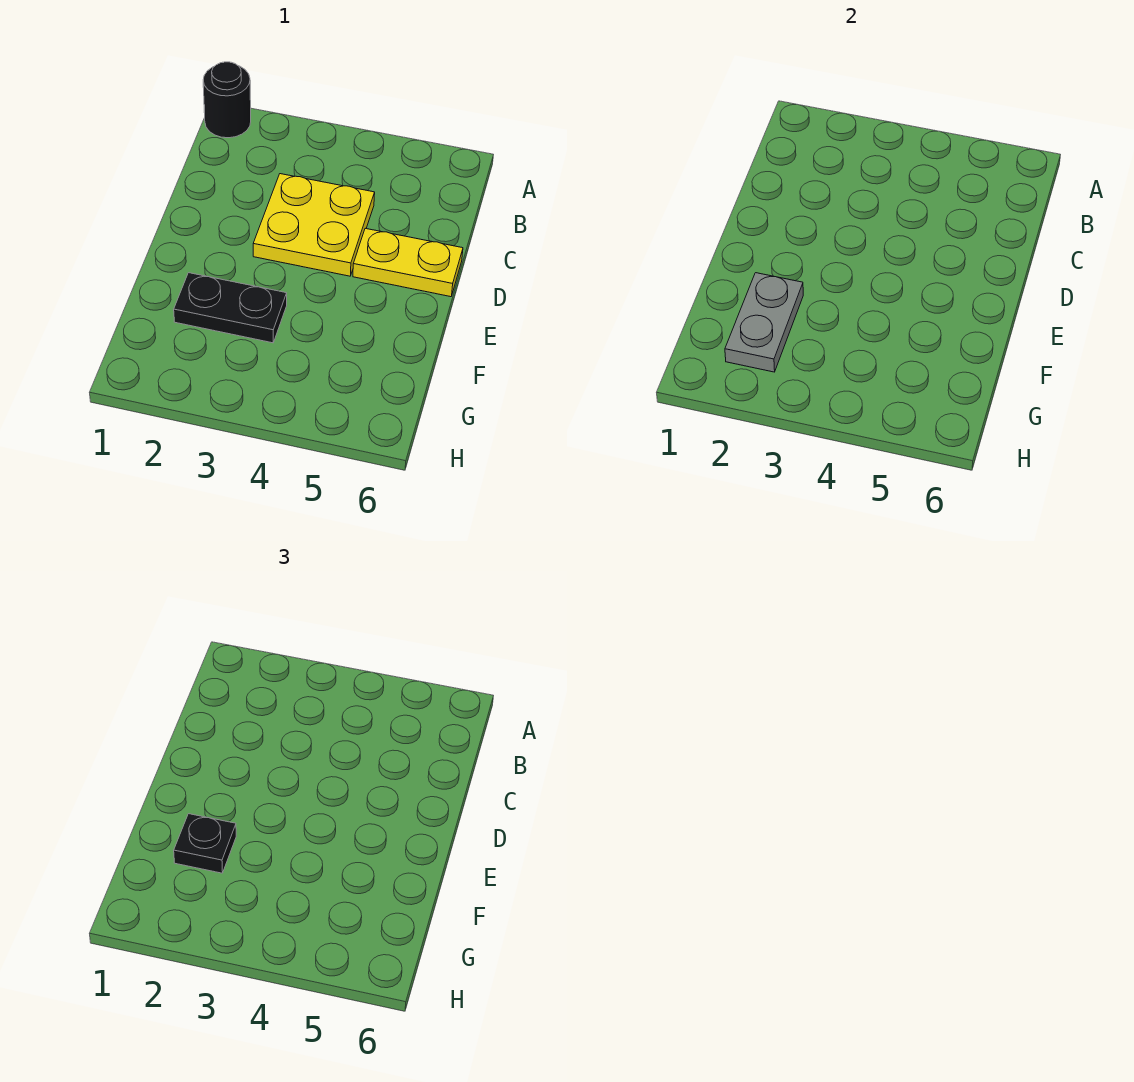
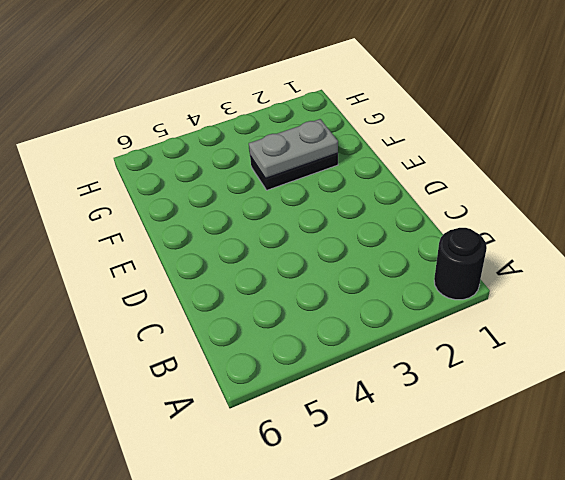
grey 1x2 plate [249,119,338,178] -> grey 1x2 plate turned to [725,273,803,372]
none -> yellow 2x2 plate [253,174,375,276]
none -> yellow 1x2 plate [353,228,463,297]

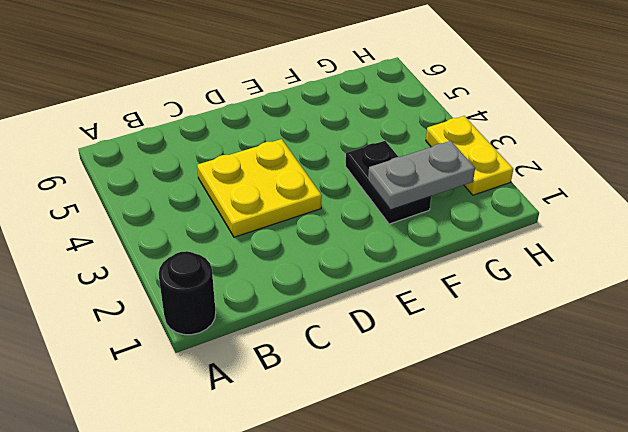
yellow 1x2 plate [426,116,513,195] -> yellow 1x2 plate moved to [353,228,463,297]
none -> black 1x1 plate [174,814,236,873]

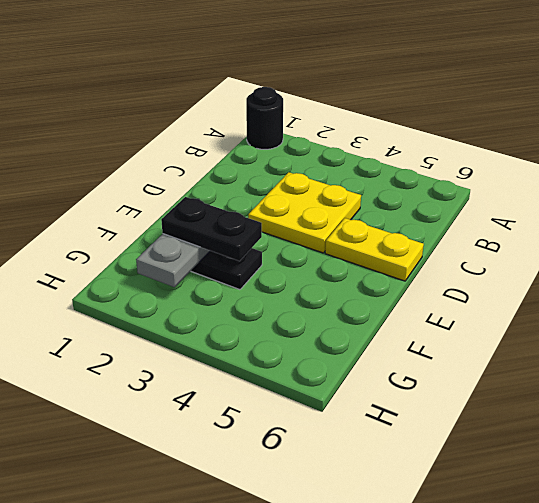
black 1x2 plate [161,197,262,261] -> black 1x1 plate [174,814,236,873]

